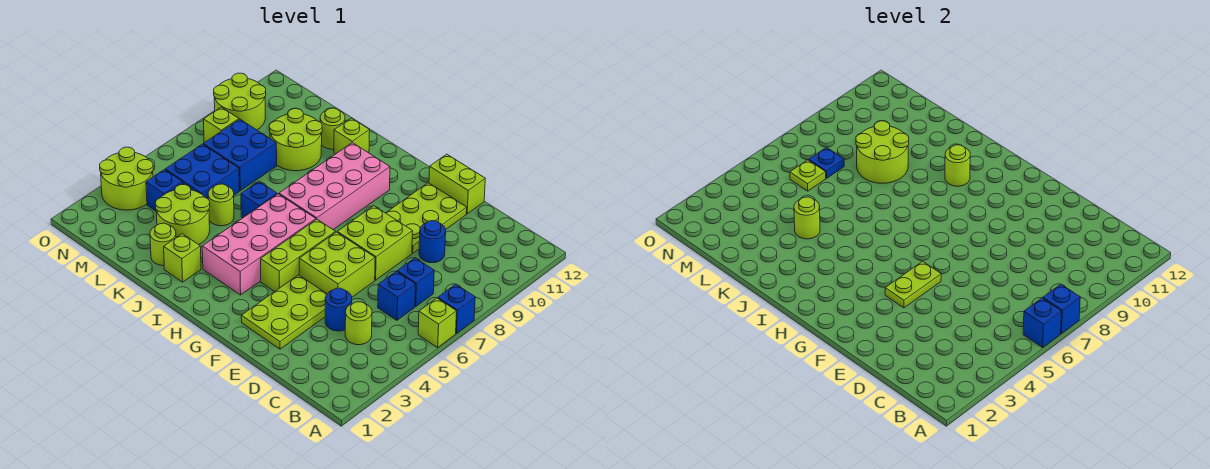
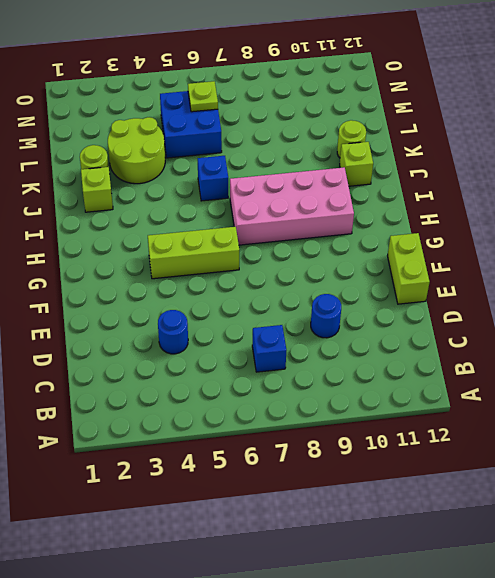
none -> lime 1x1 brick [418,298,457,347]
none -> blue 1x1 brick [438,284,475,333]
none -> lime 1x1 round brick [345,302,372,345]
none -> blue 1x1 brick [378,271,416,320]

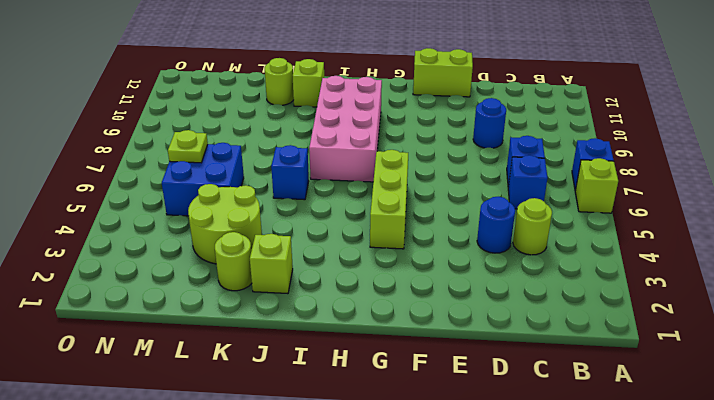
none -> lime 2x3 plate [241,275,327,349]
none -> lime 2x2 brick [299,232,375,297]
none -> lime 2x2 brick [337,206,413,280]
none -> lime 2x3 plate [386,183,467,253]

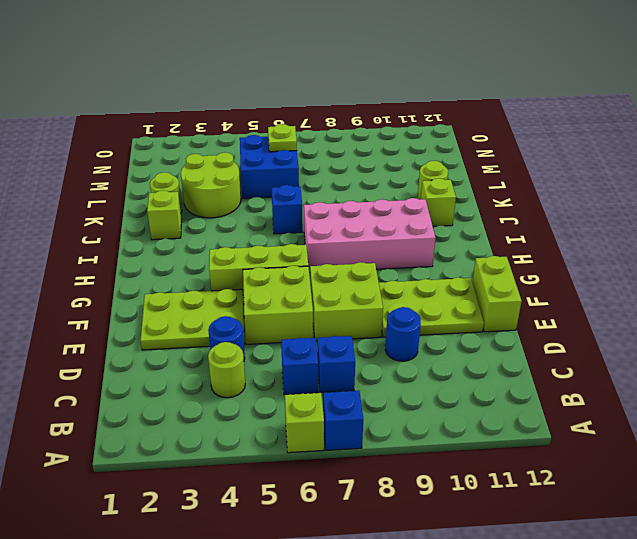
none -> pink 2x4 brick [202,194,316,295]
none -> lime 1x1 round brick [208,184,234,226]
none -> lime 2x2 round brick [269,109,322,171]
none -> blue 2x2 brick [203,119,277,191]

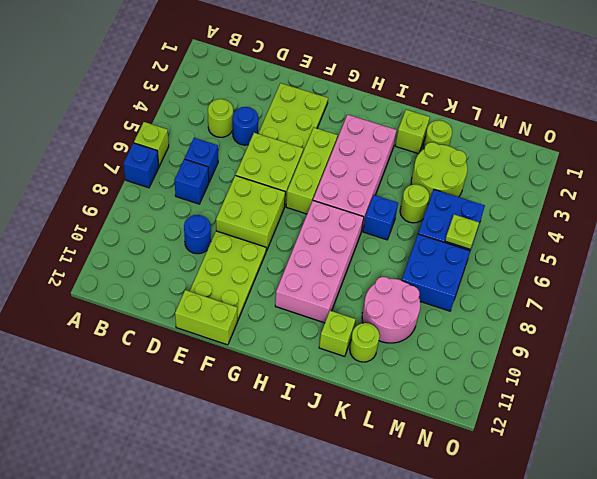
pink 2x2 round brick [362,277,420,343] -> lime 2x2 round brick [269,109,322,171]
none -> blue 1x1 brick [146,170,182,211]
none -> lime 2x2 round brick [100,147,153,210]
none -> lime 1x1 brick [204,107,239,143]
none -> lime 2x2 round brick [214,73,266,130]

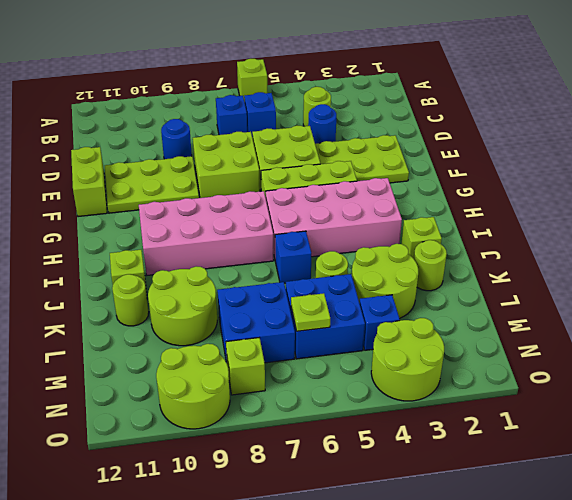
none -> blue 1x1 brick [438,284,475,333]
none -> blue 1x1 brick [1023,298,1062,347]
none -> blue 1x1 brick [1043,284,1080,333]
none -> lime 1x2 plate [885,261,941,308]

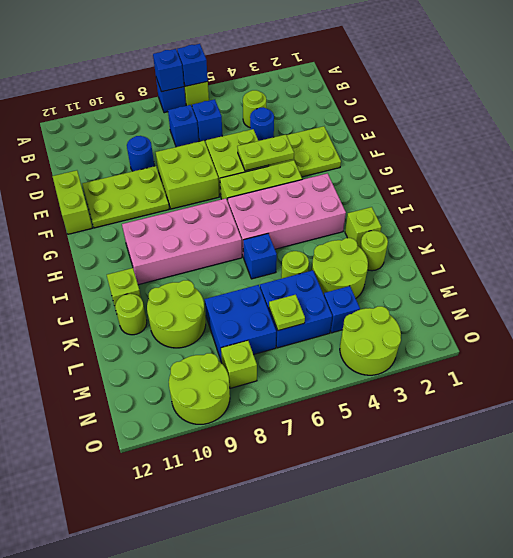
none -> lime 1x1 round brick [945,145,970,186]
none -> lime 1x1 round brick [794,197,820,239]
none -> lime 2x2 round brick [856,121,909,183]
none -> blue 1x1 plate [809,148,844,178]

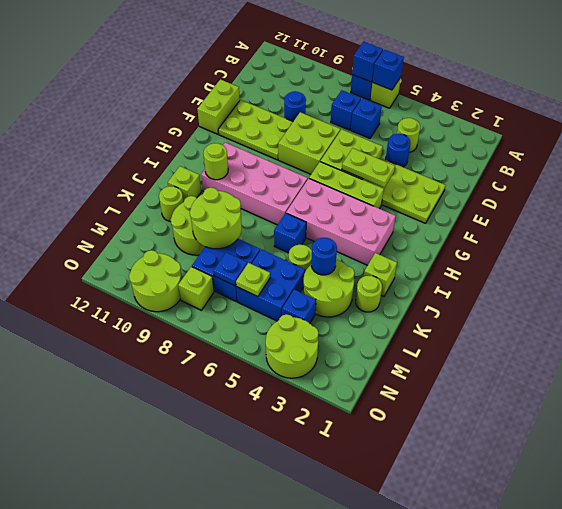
blue 1x1 round brick [311,238,337,275] -> lime 1x1 round brick [794,197,820,239]

